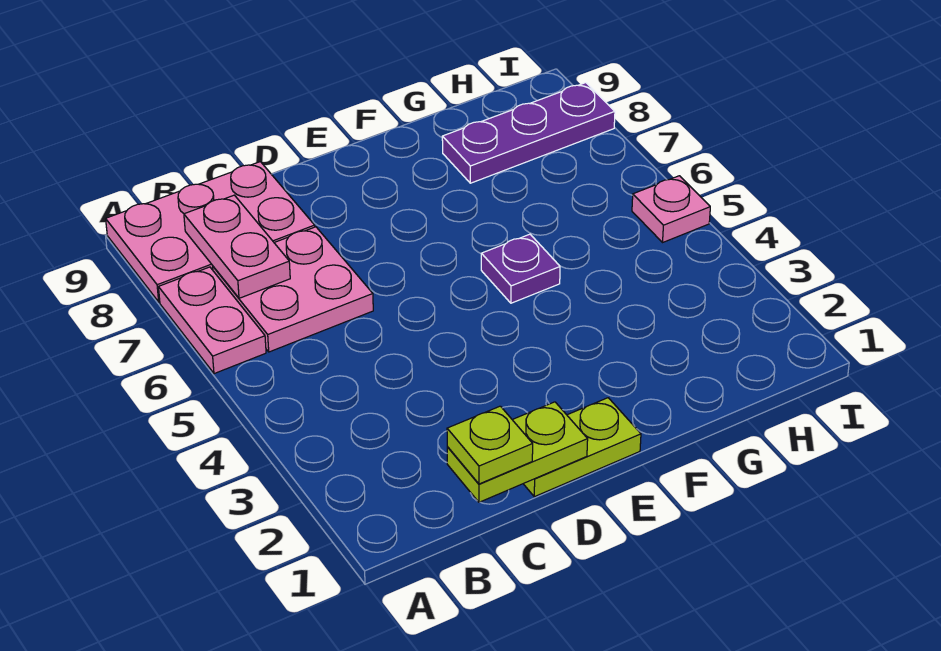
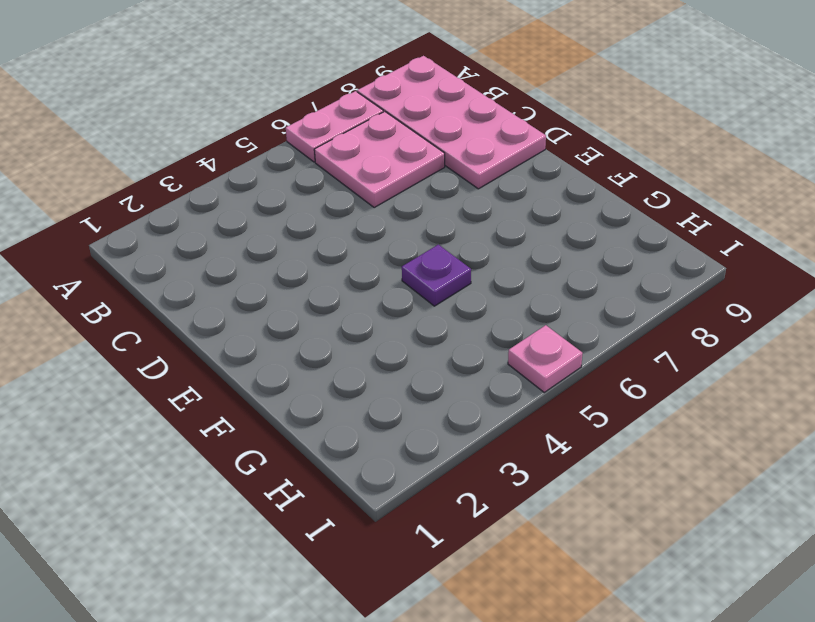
pink 2x4 plate [357,56,546,189] -> pink 2x3 plate [106,162,315,302]
none -> lime 1x2 plate [523,398,641,497]
none -> purple 1x3 plate [442,83,615,183]

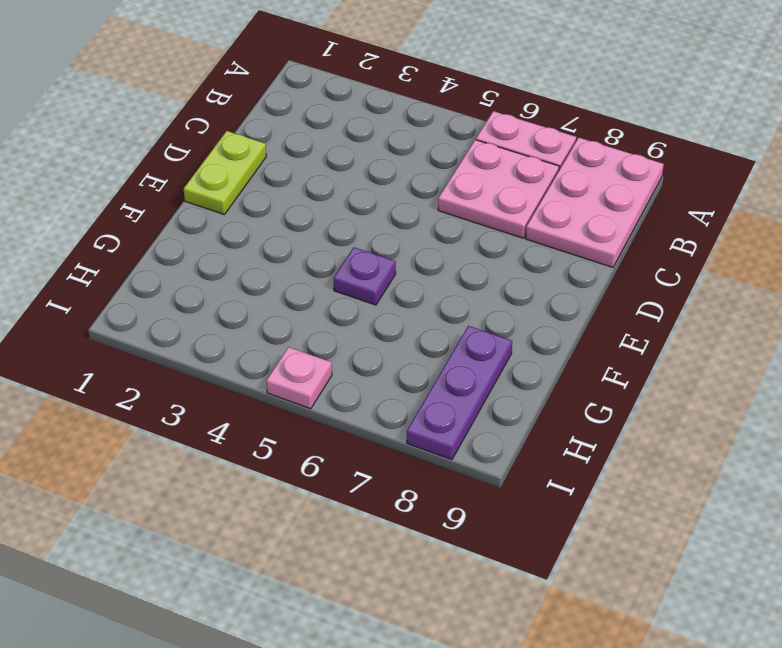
none -> pink 1x2 plate [184,195,290,298]
none -> lime 1x2 plate [447,402,588,502]

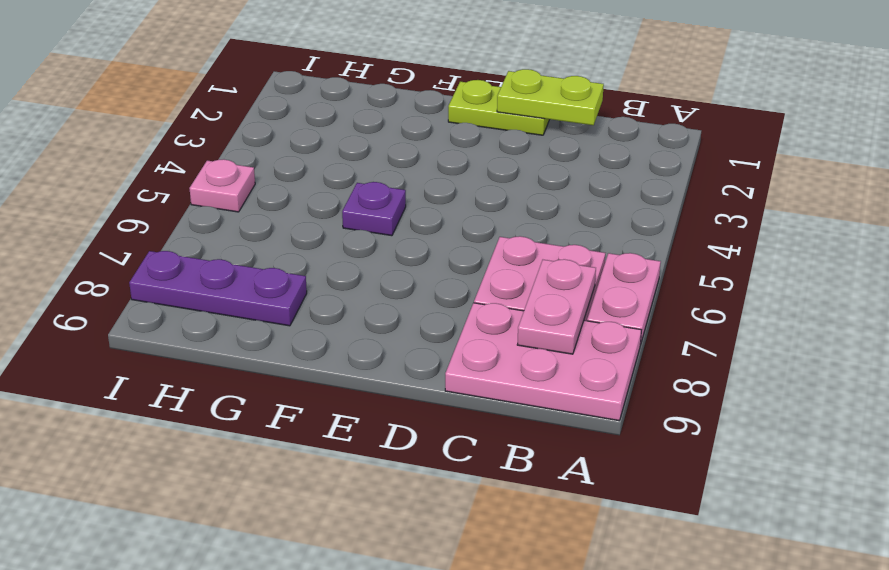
none -> lime 1x1 plate [447,406,533,484]

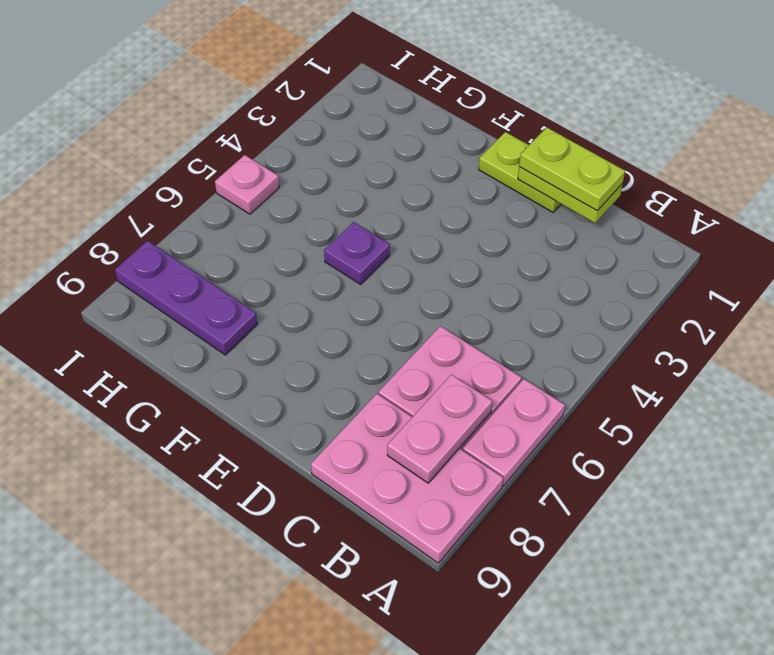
lime 1x2 plate [519,128,625,210] -> lime 1x1 plate [447,406,533,484]

